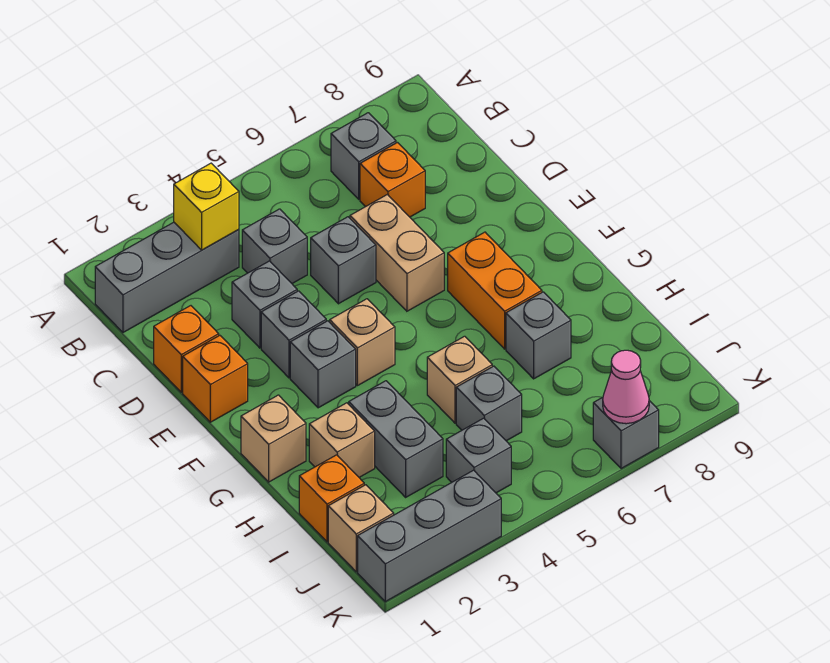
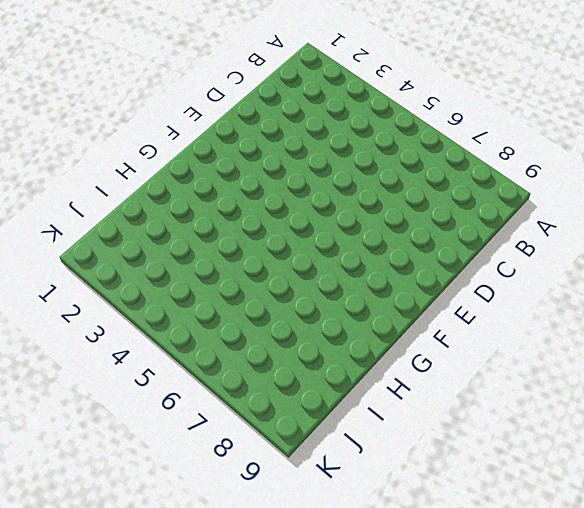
none -> grey 1x3 brick [95,222,239,332]
none -> grey 1x1 brick [331,113,396,199]
none -> grey 1x1 brick [242,209,307,283]

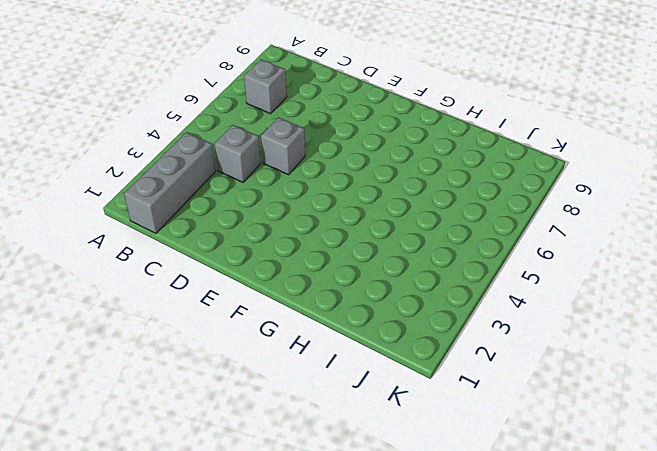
none -> orange 1x1 brick [360,143,425,217]
none -> orange 1x1 brick [154,306,219,392]
none -> grey 1x1 brick [232,261,297,348]

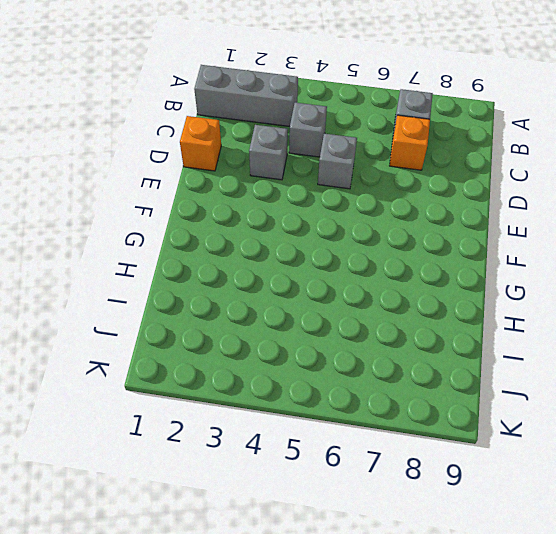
none -> tan 1x2 brick [350,195,444,311]
none -> orange 1x1 brick [183,335,248,422]
none -> grey 1x1 brick [261,291,326,378]

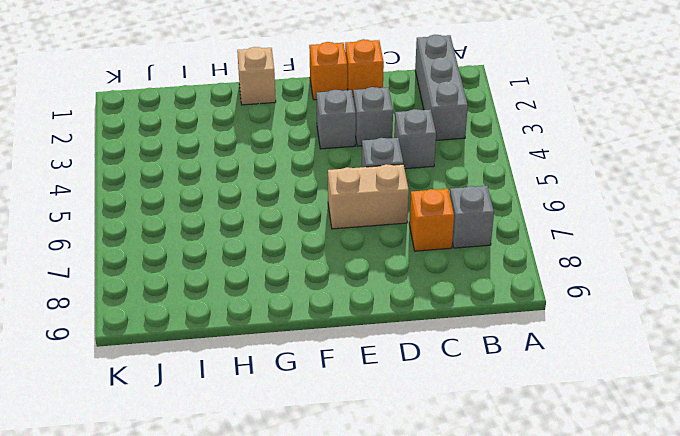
none -> grey 1x1 brick [290,321,356,408]
none -> tan 1x1 brick [330,299,395,386]
none -> orange 1x2 brick [448,232,542,349]

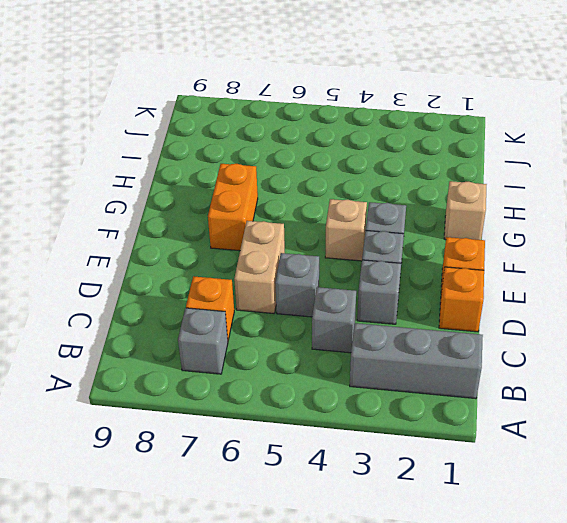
none -> tan 1x1 brick [309,403,375,477]
none -> grey 1x2 brick [349,381,443,497]
none -> tan 1x1 brick [427,336,492,423]

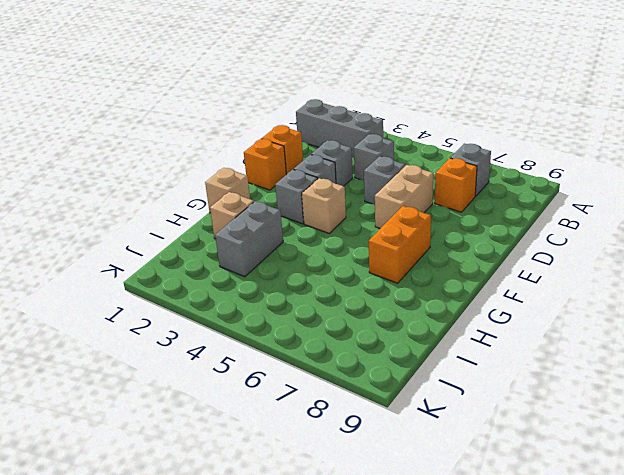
none -> tan 1x1 brick [427,336,492,423]
none -> grey 1x1 brick [506,292,571,379]
none -> orange 1x1 brick [299,455,364,542]

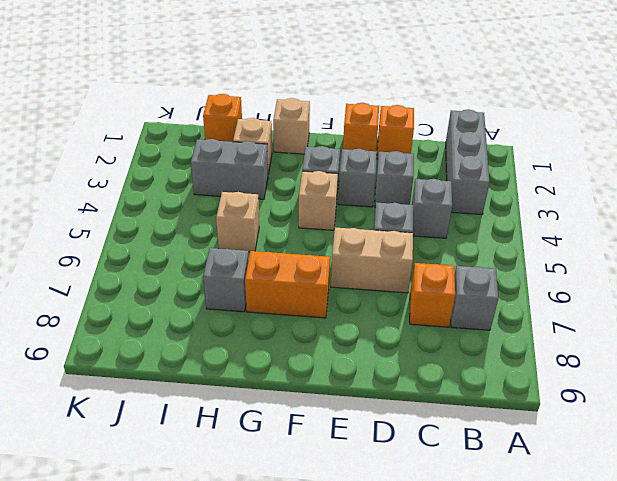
none -> grey 1x1 brick [456,366,522,441]
none -> tan 1x1 brick [328,485,394,572]
none -> grey 1x1 brick [446,418,511,493]

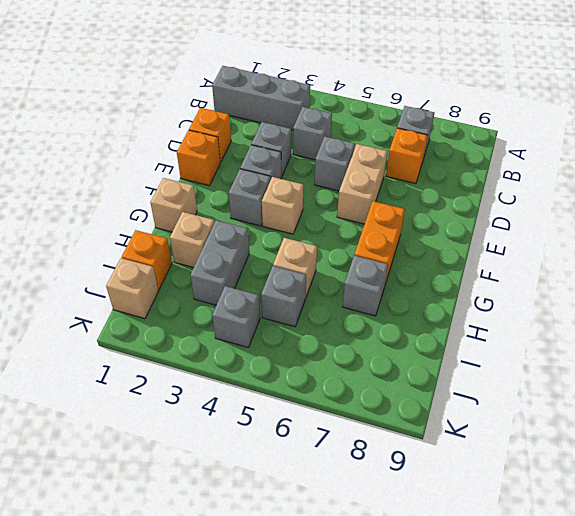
none -> grey 1x3 brick [358,470,501,602]
none -> grey 1x1 brick [593,397,659,469]
none -> yellow 1x1 brick [174,163,239,250]

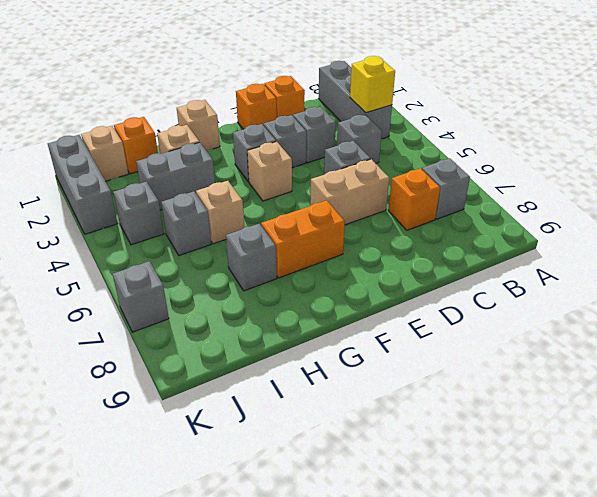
none -> pink 1x1 cone [603,350,649,424]

